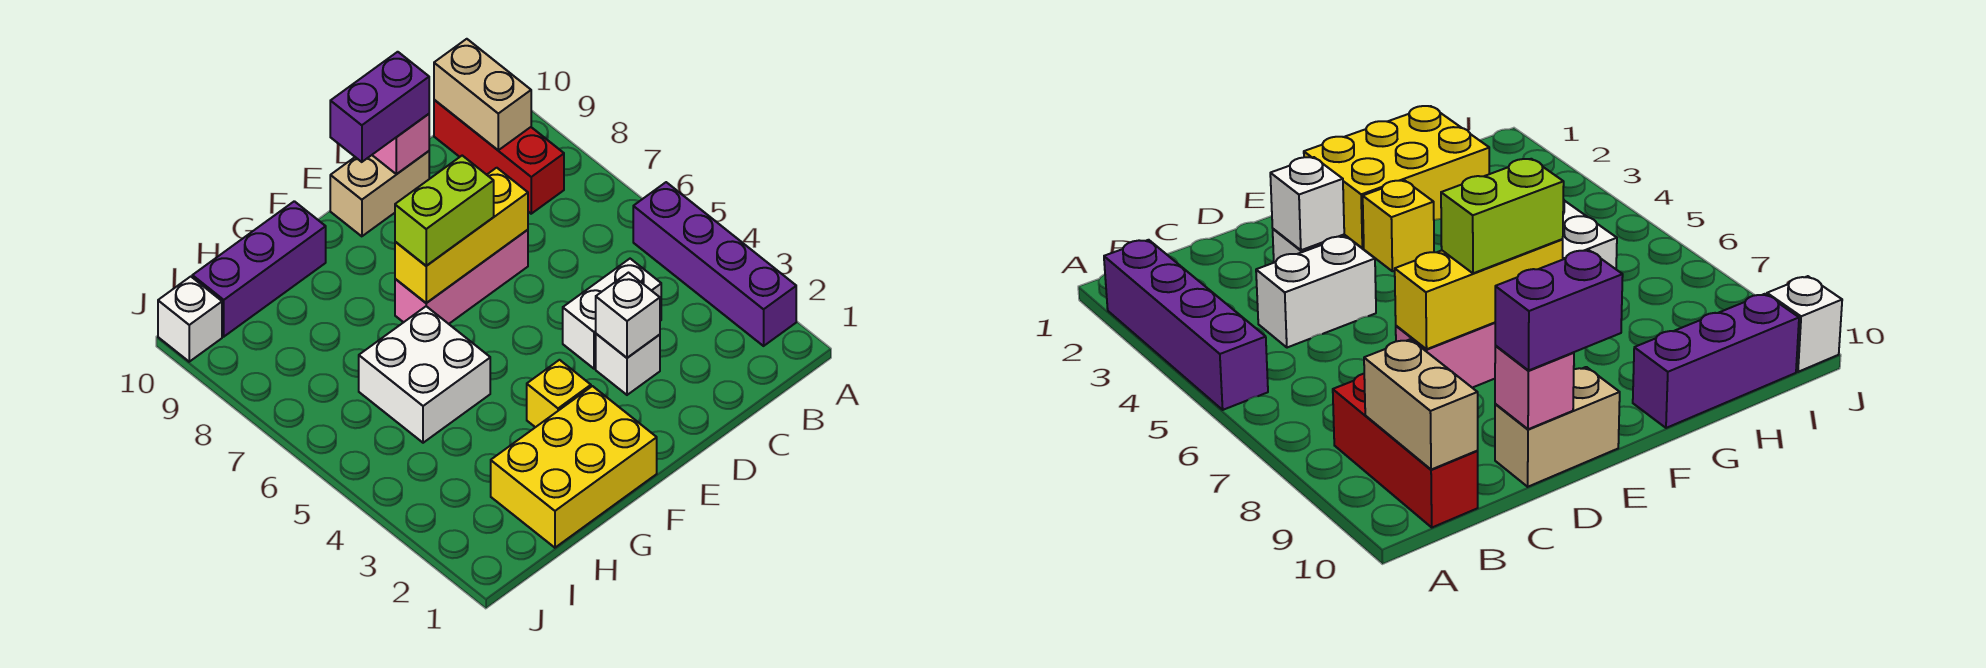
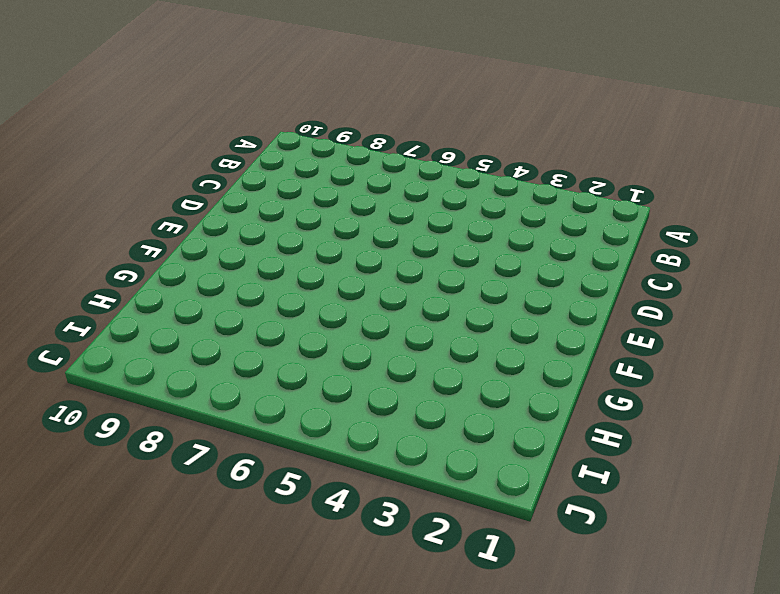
none -> purple 1x4 brick [633,182,796,346]
none -> red 1x3 brick [434,100,564,214]
none -> white 1x2 brick [563,259,661,369]

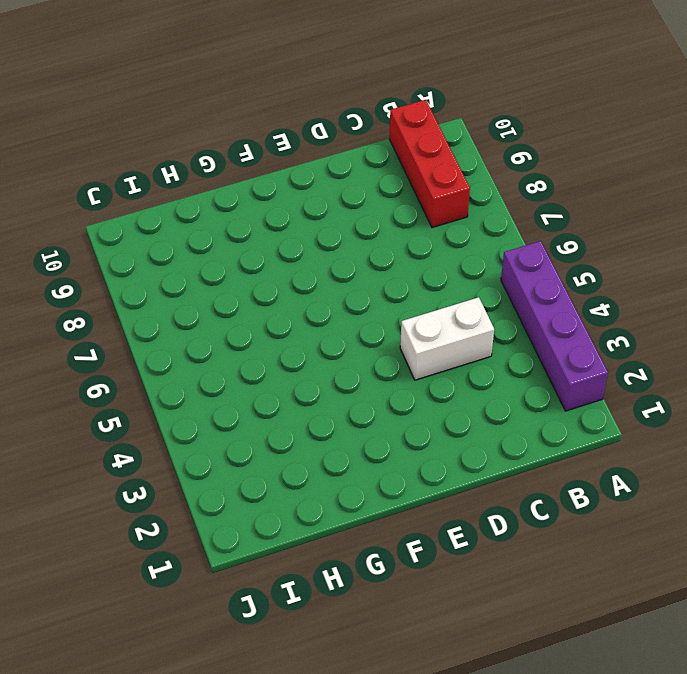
none -> white 1x1 brick [596,334,660,395]
none -> pink 1x3 brick [395,230,528,324]
none -> tan 1x2 brick [330,151,429,236]

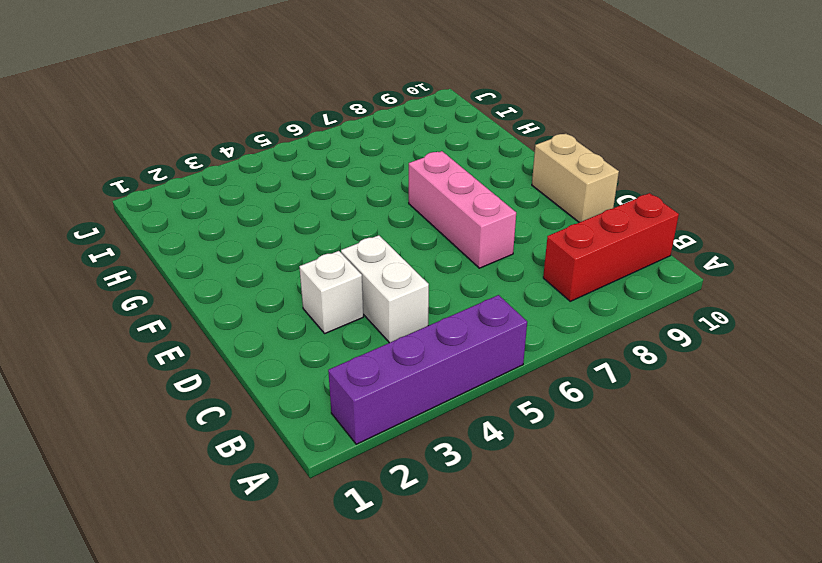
none -> yellow 2x3 brick [491,386,657,548]
none -> yellow 1x1 brick [527,360,591,427]
none -> white 2x2 brick [359,306,490,443]

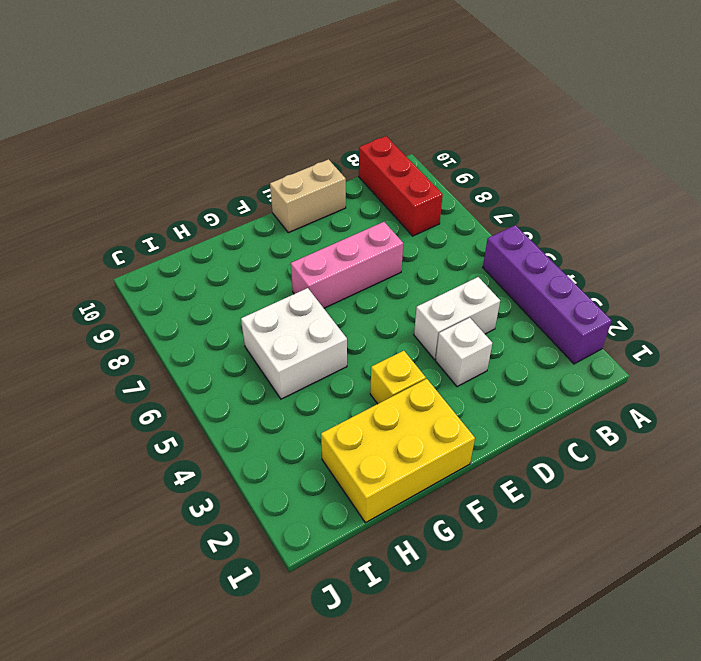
none -> purple 1x3 brick [192,201,326,337]
none -> white 1x1 brick [158,277,222,362]
none -> tan 1x2 brick [434,39,531,150]

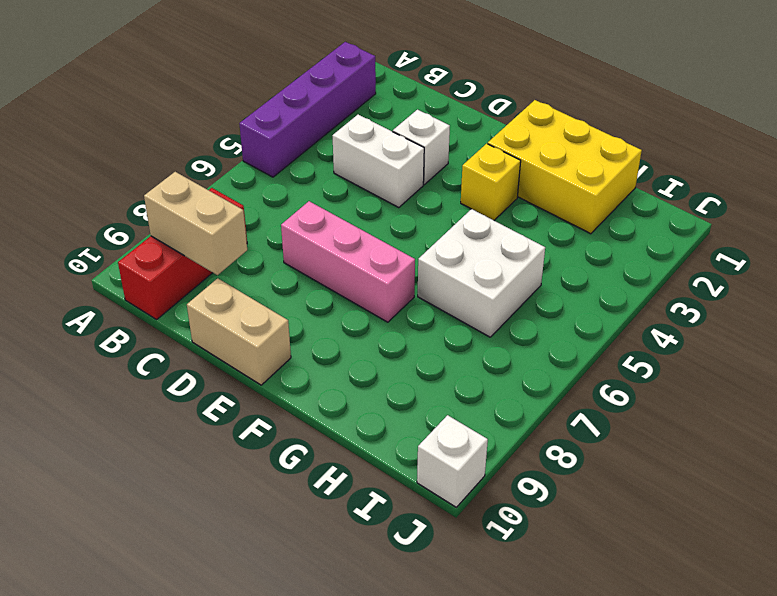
tan 1x2 brick [144,172,247,275] -> tan 1x2 brick turned to [434,39,531,150]
none -> purple 1x3 brick [192,201,326,337]
none -> white 1x1 brick [596,273,660,358]
none -> yellow 1x3 brick [395,168,528,303]

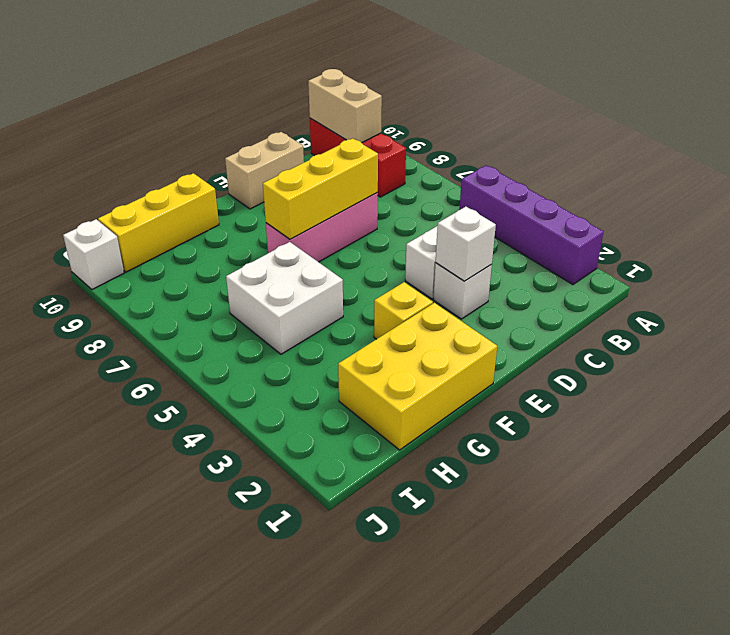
yellow 1x3 brick [98,173,219,272] -> purple 1x3 brick [192,201,326,337]
none -> pink 1x1 brick [373,114,429,174]
none -> purple 1x2 brick [330,52,429,162]
none -> lime 1x2 brick [395,156,494,266]

